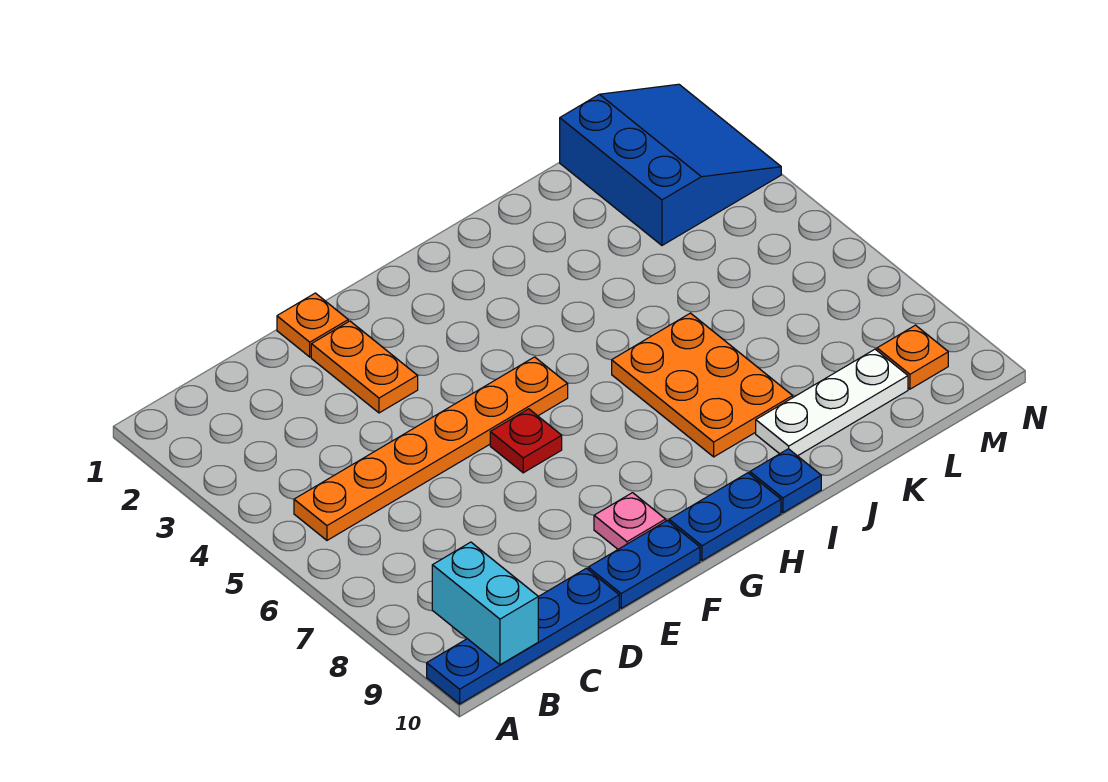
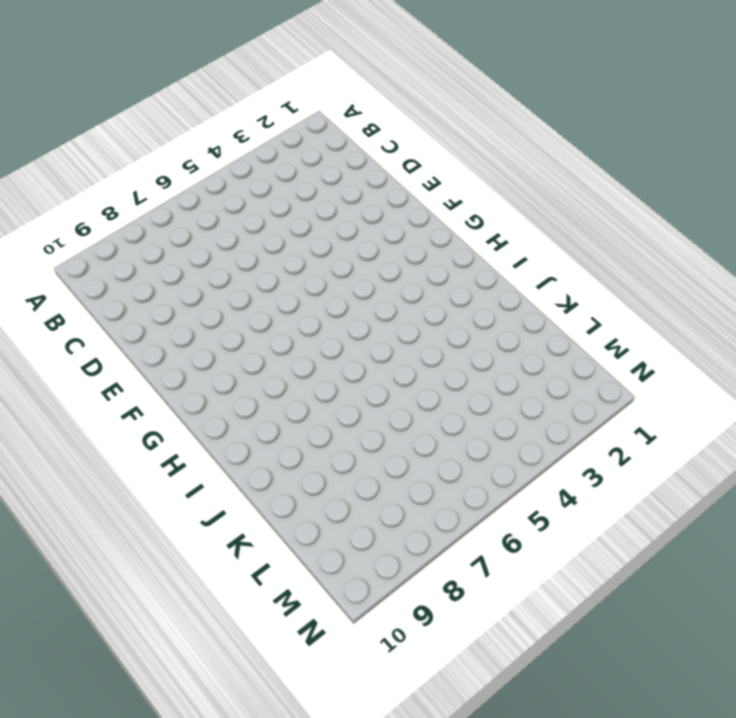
none -> blue 1x4 plate [427,568,619,704]
none -> orange 1x6 plate [294,357,568,540]
none -> orange 1x1 plate [277,293,348,357]

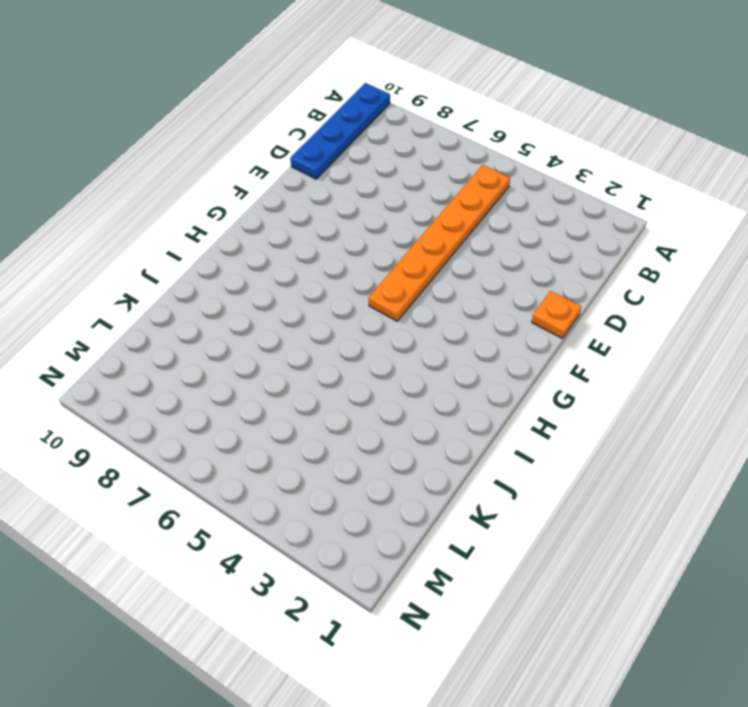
none -> orange 1x2 plate [311,321,418,413]
none -> blue 1x2 plate [588,521,700,608]
none -> red 1x1 plate [490,409,562,473]

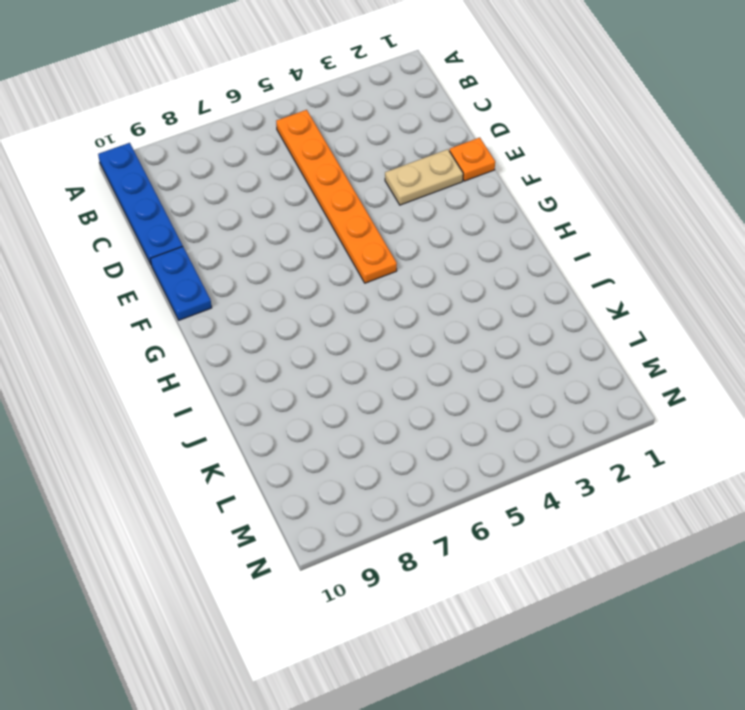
tan 1x2 plate [385,149,463,205] -> orange 1x2 plate [311,321,418,413]
none -> red 1x1 plate [490,409,562,473]
none -> pink 1x1 plate [594,493,666,549]
none -> blue 1x2 plate [669,473,781,561]

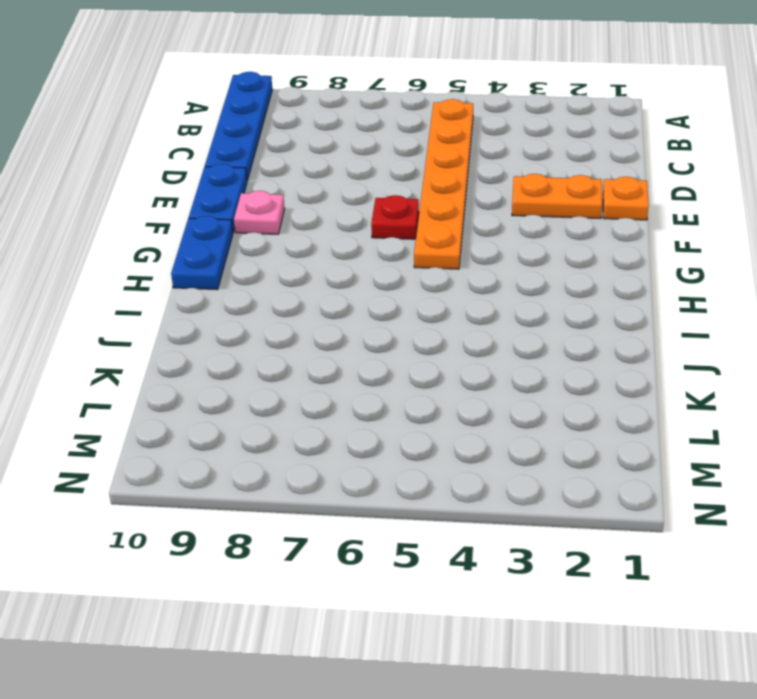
none -> orange 2x3 plate [612,313,793,457]
none -> blue 1x1 plate [750,449,821,513]
none -> white 1x3 plate [756,349,908,456]

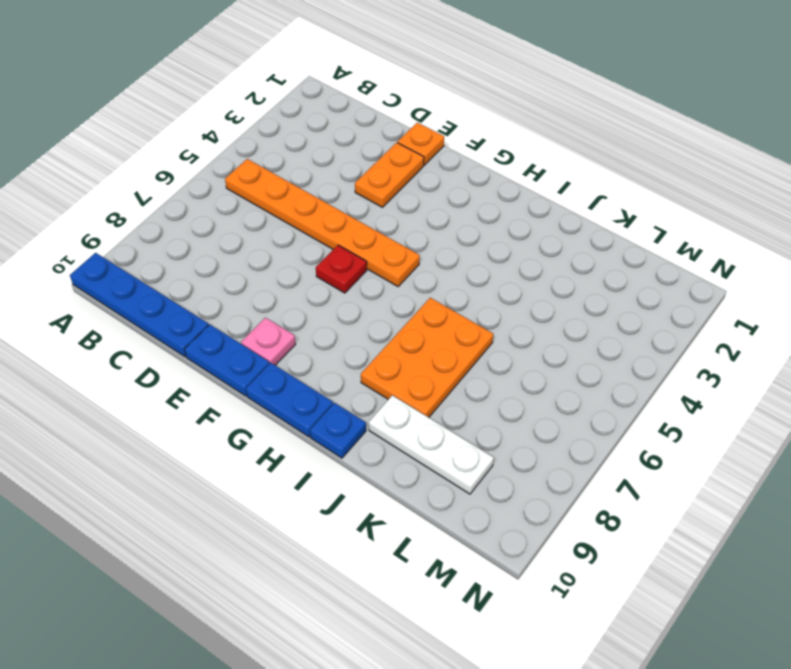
none -> blue 3x3 slope [560,84,781,245]
none -> orange 1x1 plate [877,325,948,389]
none -> cyan 1x2 brick [432,542,538,665]

